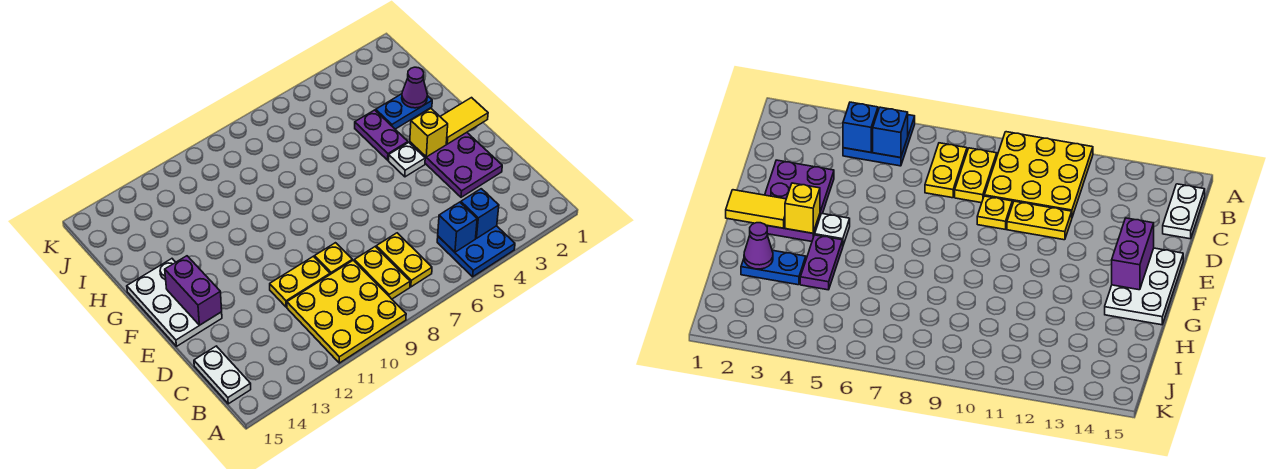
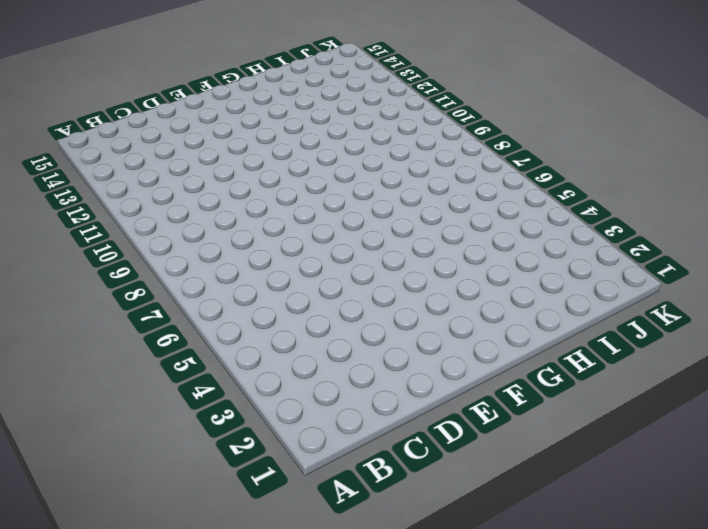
none -> blue 2x2 plate [437,226,515,277]
none -> yellow 3x3 plate [287,260,406,363]
none -> yellow 1x2 plate [376,233,432,287]

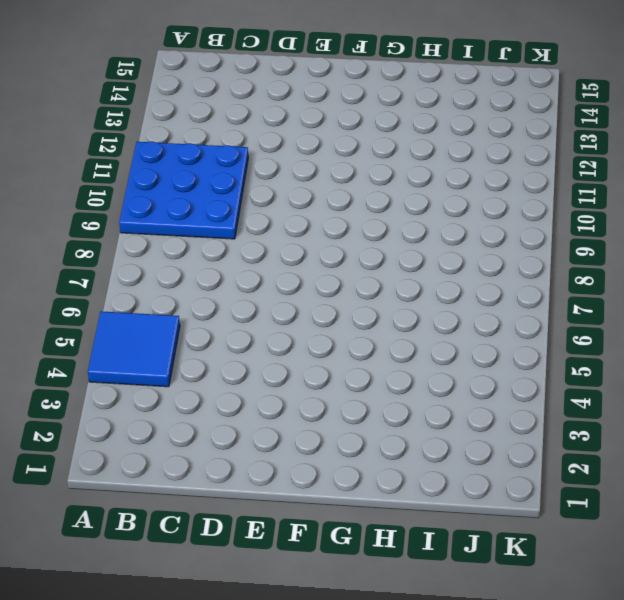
blue 2x2 tile [88,311,180,387] -> blue 2x2 plate [437,226,515,277]
blue 3x3 plate [119,141,248,239] -> yellow 3x3 plate [287,260,406,363]
none -> yellow 1x2 plate [376,233,432,287]
none -> yellow 1x2 plate [354,247,410,299]
none -> white 1x2 plate [194,346,251,404]

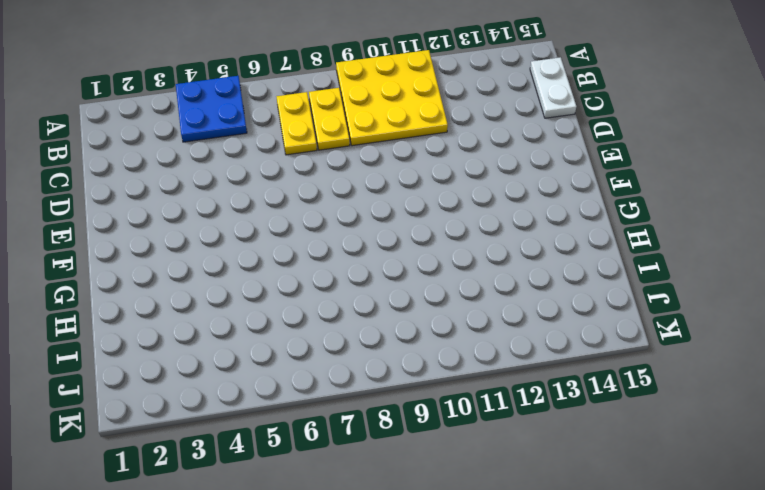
none -> purple 2x3 plate [410,133,502,197]
none -> yellow 1x1 plate [315,243,352,274]
none -> yellow 1x2 plate [270,256,330,307]

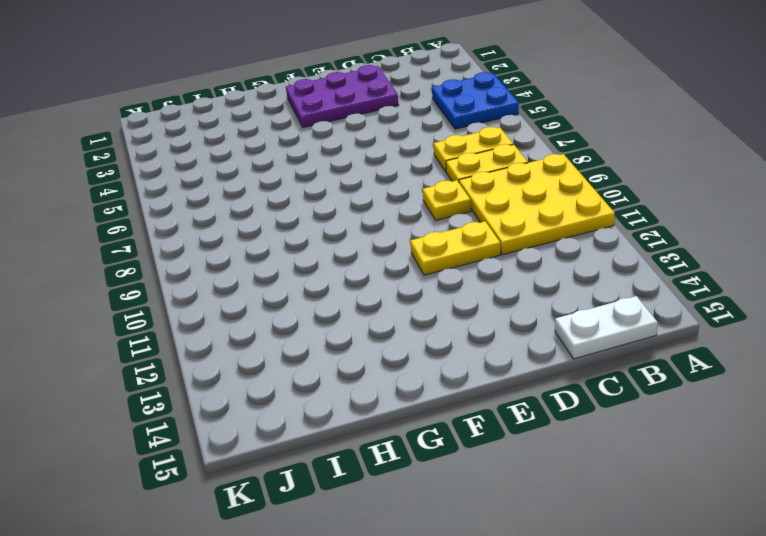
yellow 1x2 plate [410,221,500,275] -> yellow 1x2 plate turned to [270,256,330,307]
none -> white 2x3 plate [127,259,222,346]
none -> white 1x1 plate [388,142,425,177]
none -> purple 1x2 plate [355,110,408,160]

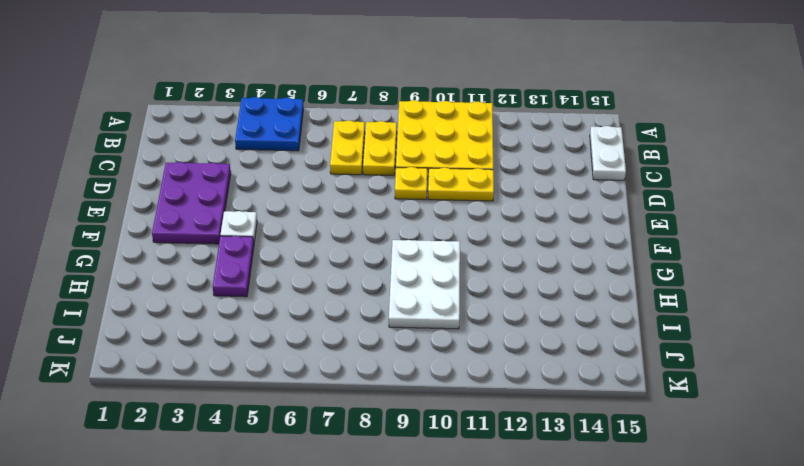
white 2x3 plate [389,240,460,329] -> white 2x3 plate moved to [127,259,222,346]
none -> blue 1x2 plate [376,94,432,129]
none -> blue 1x1 brick [461,189,499,238]
none -> blue 1x1 brick [438,202,477,252]

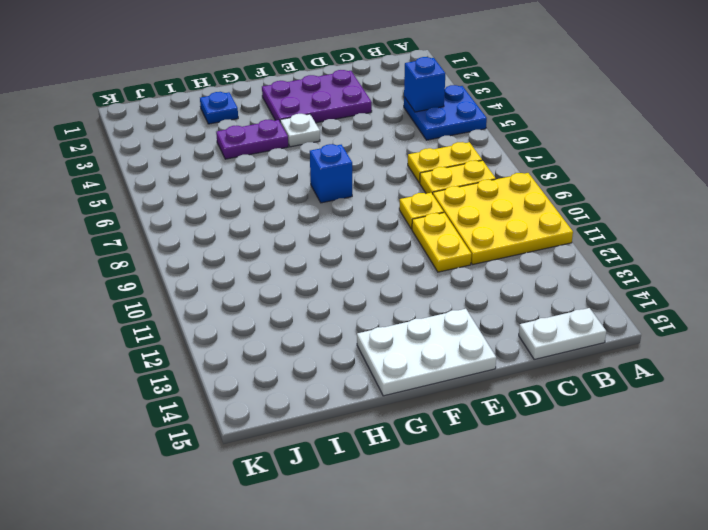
blue 1x1 brick [310,144,352,203] -> blue 1x1 brick moved to [438,202,477,252]
blue 1x1 plate [200,92,238,124] -> blue 1x2 plate [376,94,432,129]
none -> purple 1x2 brick [165,256,222,325]
none -> yellow 1x2 tile [440,98,488,144]
none -> yellow 1x1 brick [410,109,448,157]

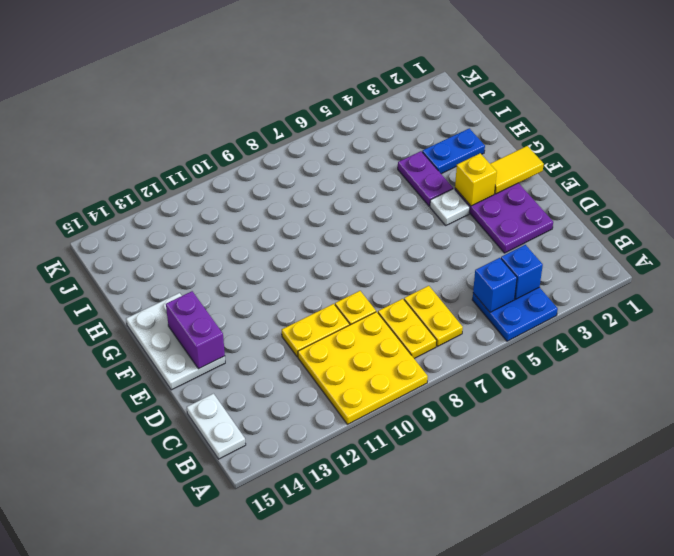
none -> purple 1x1 cone [402,67,427,108]

